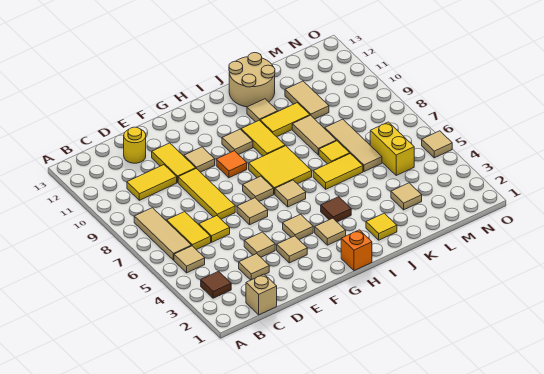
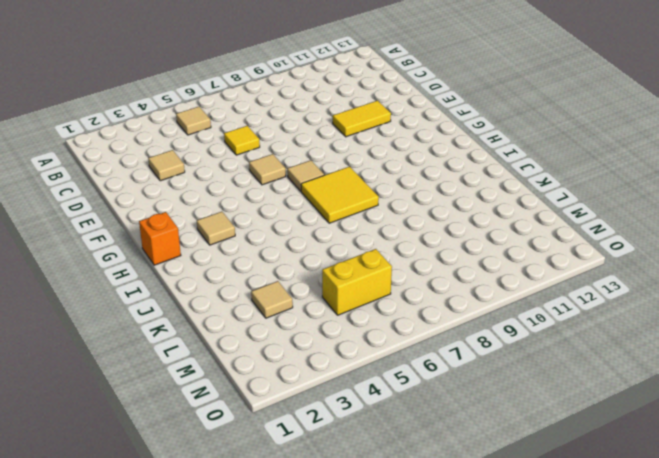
none -> brown 1x1 tile [201,271,231,298]
none -> tan 1x3 tile [134,208,192,260]
none -> tan 1x1 brick [246,274,277,315]
none -> yellow 1x2 tile [167,212,211,250]

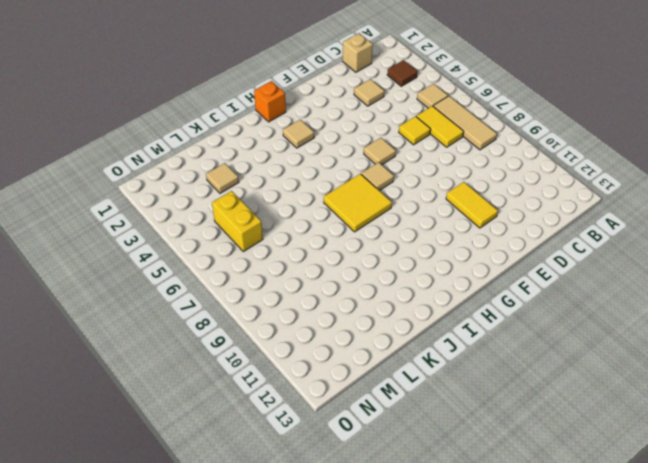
none -> yellow 1x2 tile [127,165,177,200]
none -> yellow 1x1 round brick [124,127,146,163]
none -> tan 1x1 tile [244,232,275,257]
none -> yellow 1x3 tile [178,169,235,219]

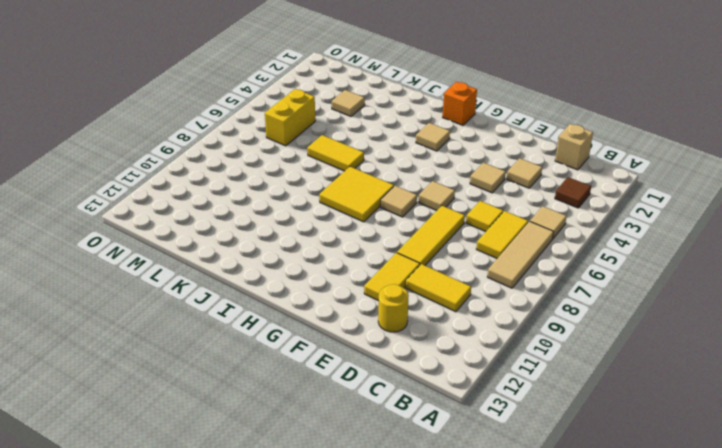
none -> tan 1x1 tile [277,236,307,263]
none -> tan 1x1 tile [184,147,215,172]
none -> tan 1x1 tile [283,214,313,239]
none -> orange 1x1 tile [216,151,247,178]

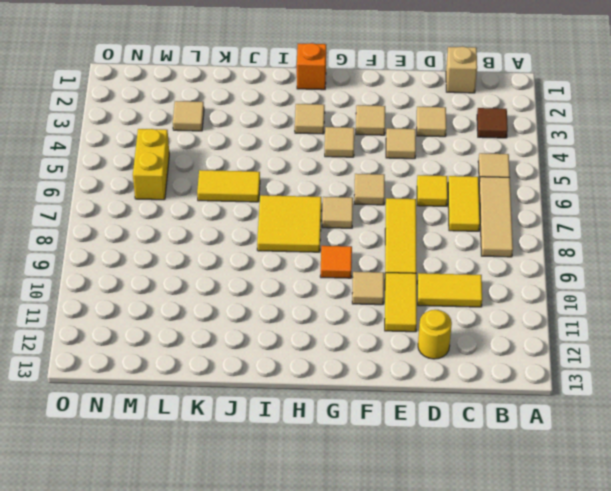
none -> tan 1x1 tile [275,180,306,207]
none -> tan 1x1 tile [222,129,253,155]
none -> brown 1x1 tile [321,197,351,222]
none -> yellow 1x2 tile [241,120,285,156]

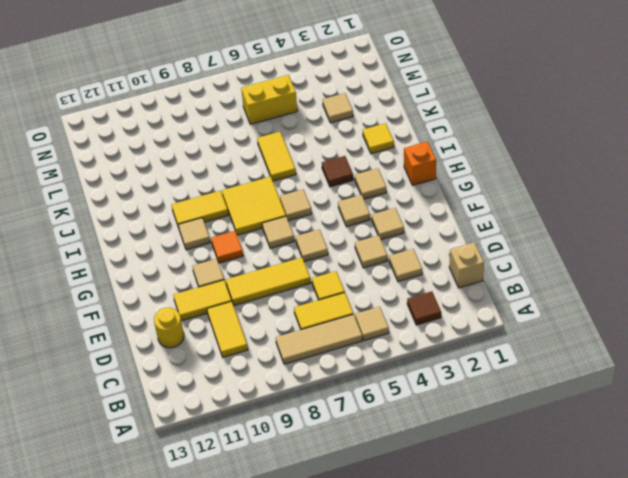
none -> yellow 1x2 tile [260,103,310,137]
none -> tan 1x1 tile [247,99,278,122]
none -> tan 2x2 round brick [229,53,275,107]
none -> yellow 1x1 tile [319,141,350,164]

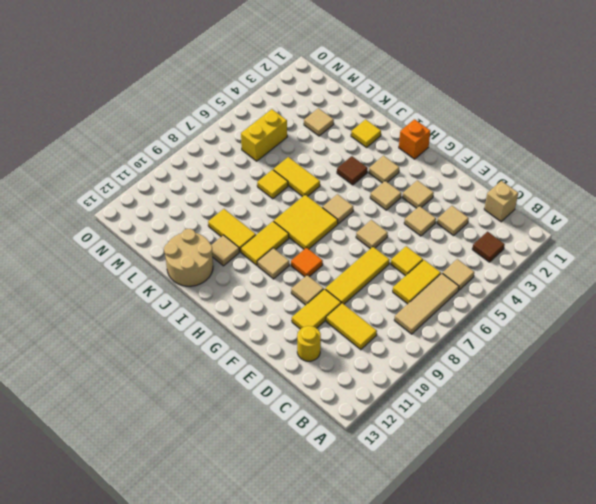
none -> tan 1x1 tile [243,176,274,201]
none -> tan 1x2 tile [292,115,336,155]
none -> tan 1x3 tile [325,119,382,172]
none -> tan 1x2 tile [285,81,329,119]

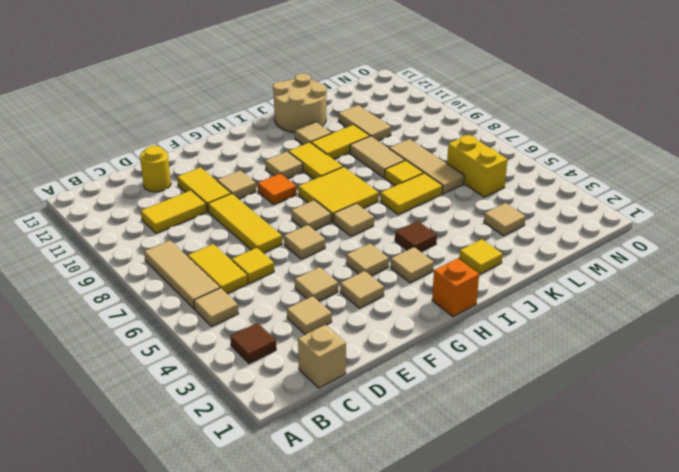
none -> tan 1x1 tile [422,131,452,158]

